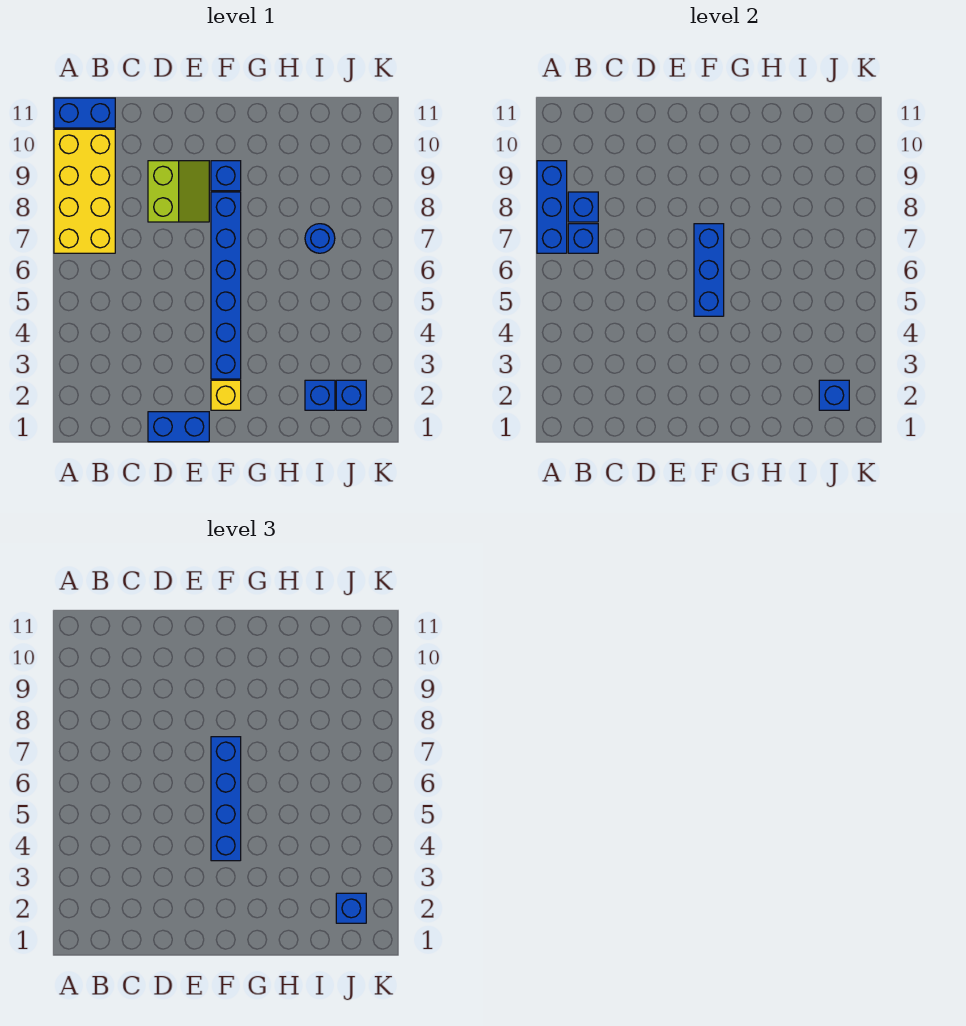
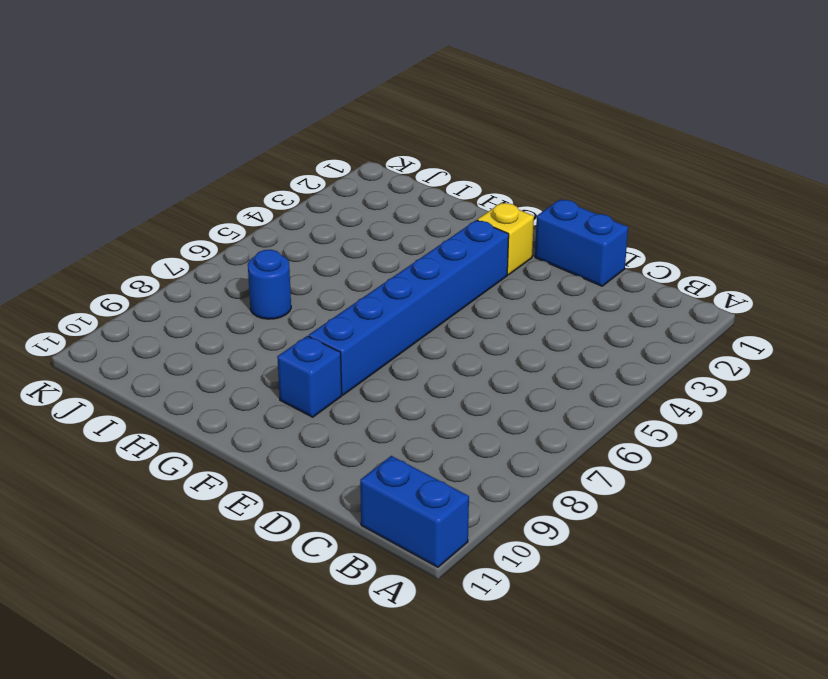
none -> yellow 2x4 brick [54,129,115,253]
none -> lime 2x2 slope [148,161,209,222]
none -> blue 1x1 brick [305,380,335,410]

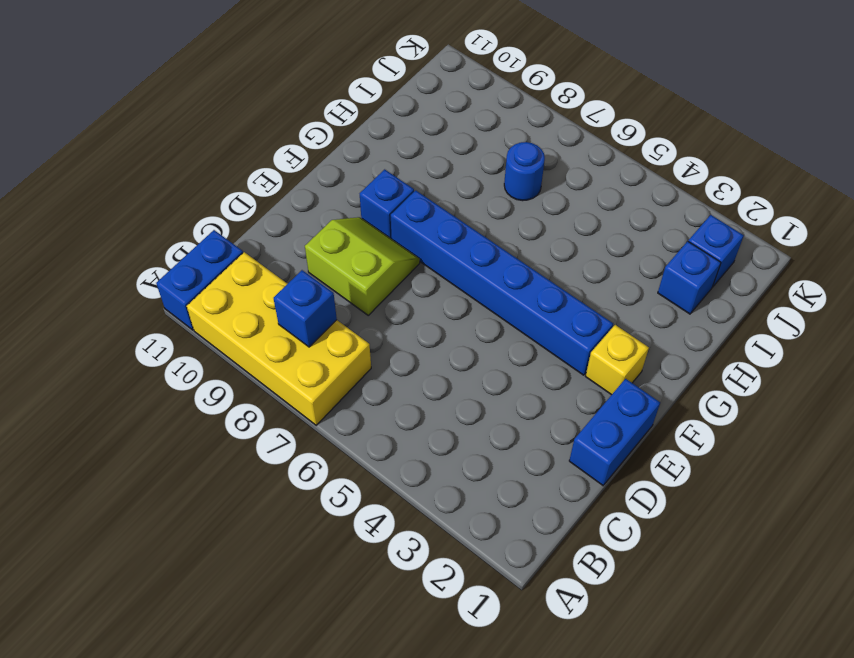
none -> blue 1x3 brick [537,161,567,253]
none -> blue 1x1 brick [568,224,598,253]
none -> blue 1x3 brick [694,224,724,316]

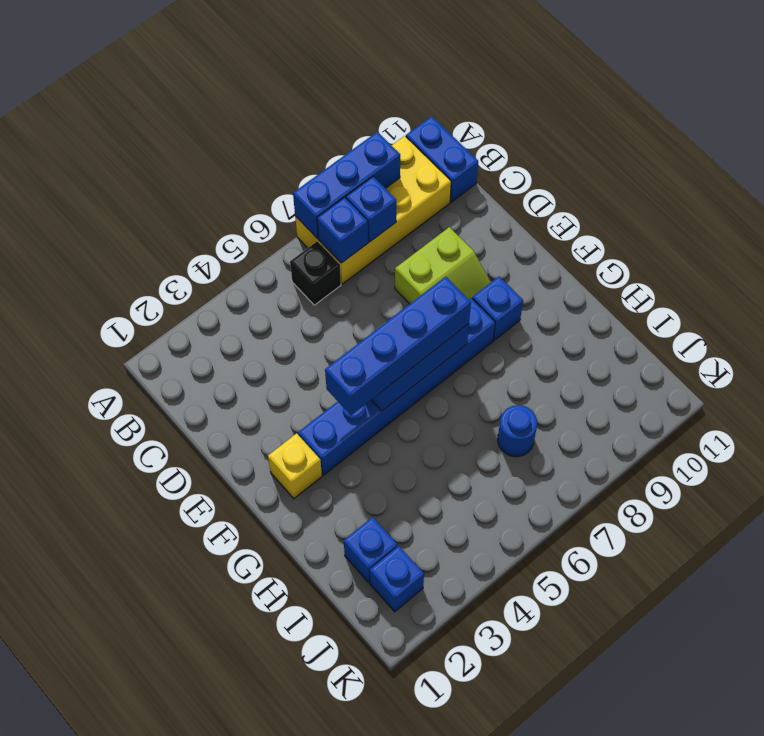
black 1x1 brick [290,241,341,305] -> none
none -> blue 1x2 brick [148,412,209,442]
none -> blue 1x1 brick [819,380,849,410]
none -> blue 1x1 brick [336,893,366,923]

